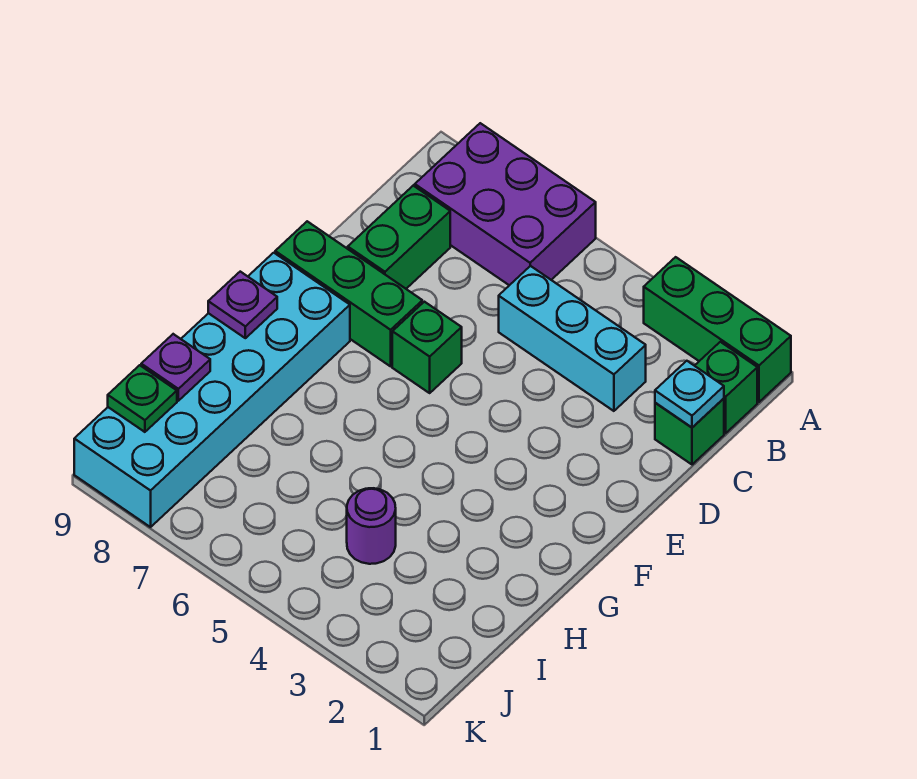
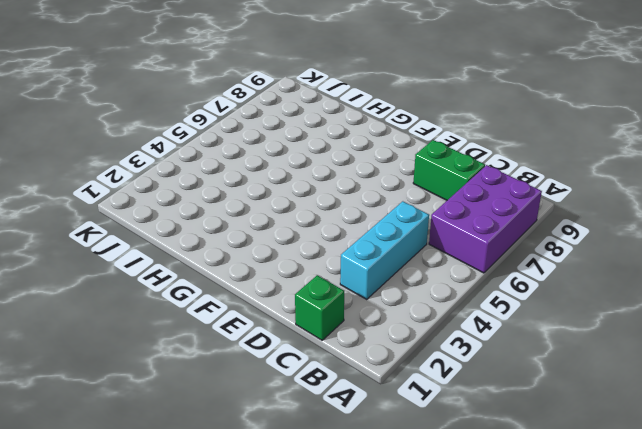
none -> green 1x3 brick [644,257,791,402]
none -> green 1x1 brick [695,342,757,433]
none -> green 1x1 brick [392,302,462,393]

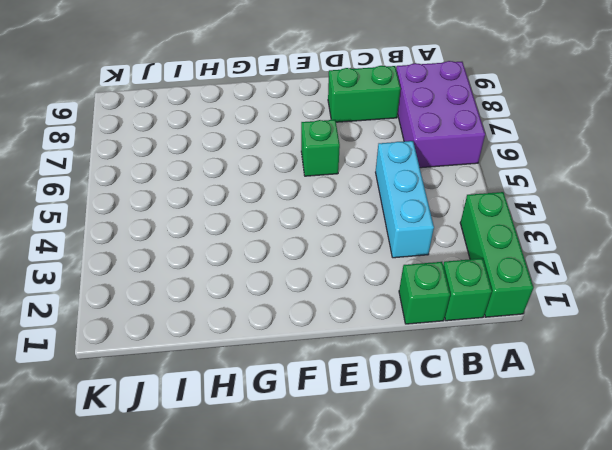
none -> green 1x3 brick [275,221,422,366]
none -> cyan 2x6 brick [74,253,350,527]
none -> purple 1x1 round brick [347,488,396,564]

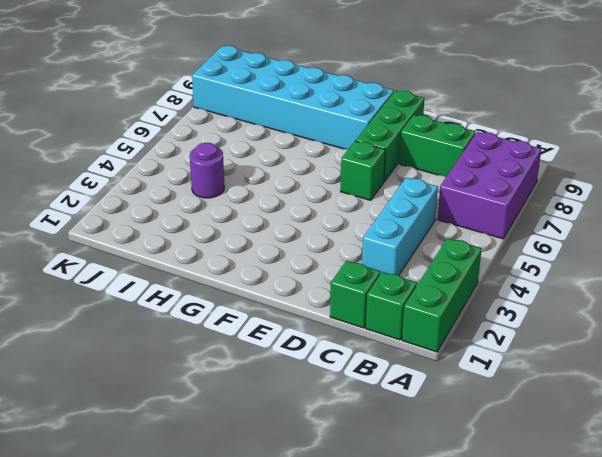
none -> cyan 1x1 plate [655,361,724,427]
none -> purple 1x1 plate [208,272,277,338]
none -> purple 1x1 plate [141,334,210,401]

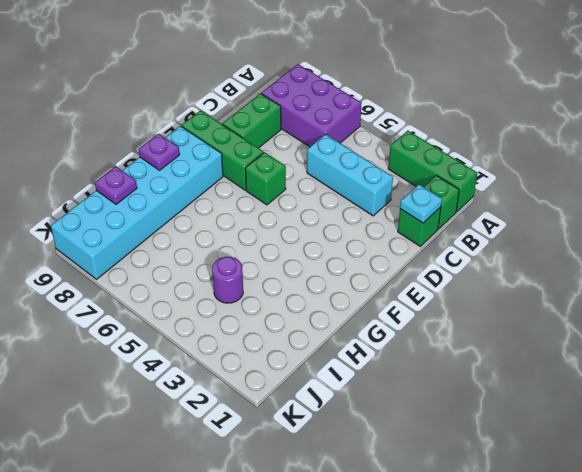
none -> green 1x1 plate [108,365,177,432]

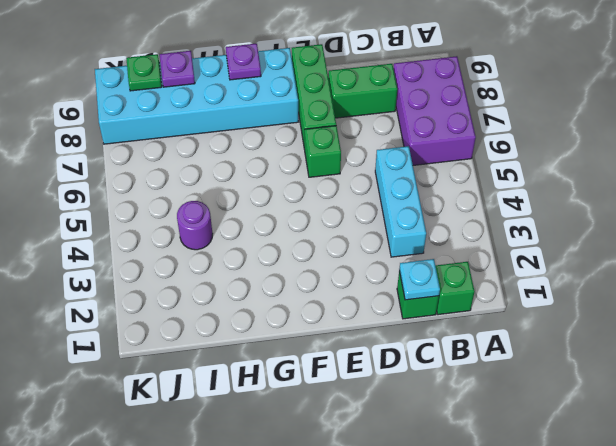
none -> green 1x3 brick [644,257,791,402]

